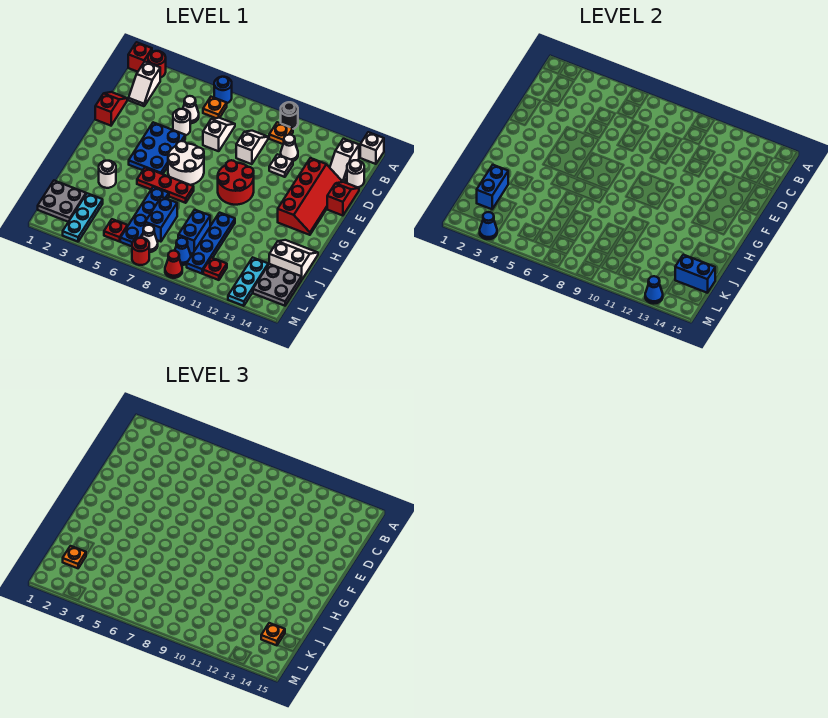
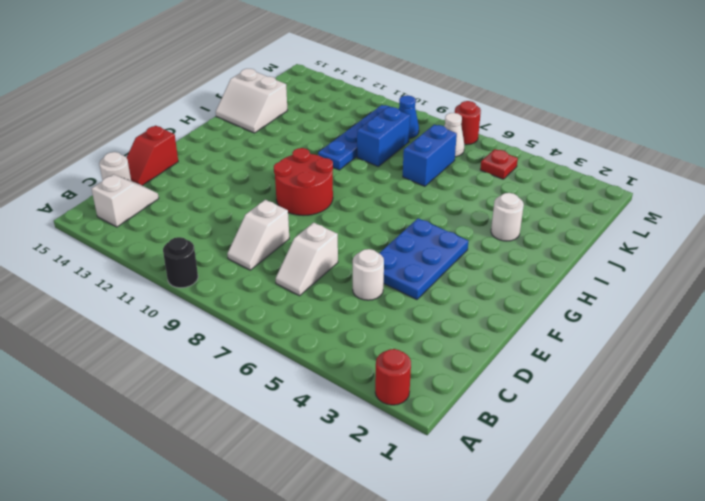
none -> red 1x1 brick [128,42,152,72]
none -> blue 1x1 round brick [214,77,232,103]
none -> white 1x1 brick [360,132,384,164]
none -> white 1x2 slope [129,62,160,106]

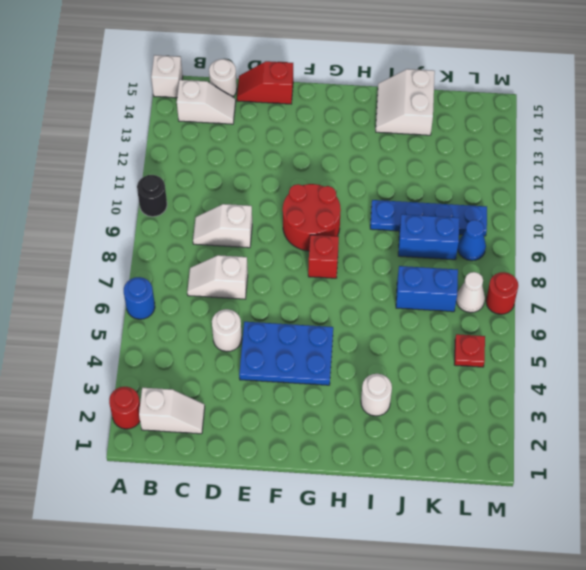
red 1x1 brick [308,235,339,278] -> red 1x1 brick moved to [128,42,152,72]
none -> orange 1x1 plate [203,97,227,118]
none -> orange 1x1 plate [269,122,293,144]
none -> white 1x1 cone [183,96,199,123]
none -> white 1x1 cone [281,135,298,161]

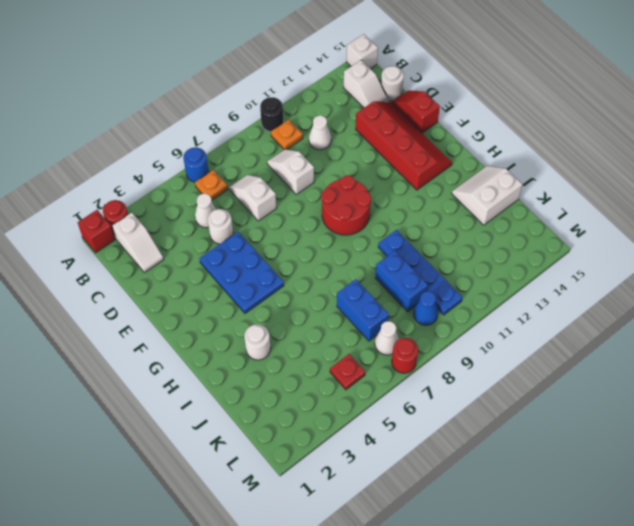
none -> red 1x2 slope [95,92,127,126]
none -> white 1x1 plate [269,154,293,177]
none -> white 2x2 round brick [168,141,204,185]
none -> red 1x3 plate [137,168,194,203]

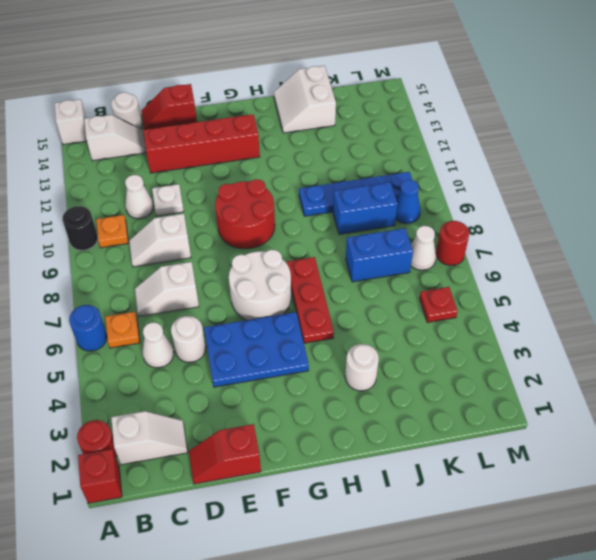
none -> blue 1x4 plate [120,187,169,246]
none -> grey 2x2 plate [38,181,86,222]
none -> cyan 1x3 plate [63,193,103,242]
none -> cyan 1x3 plate [228,258,268,306]

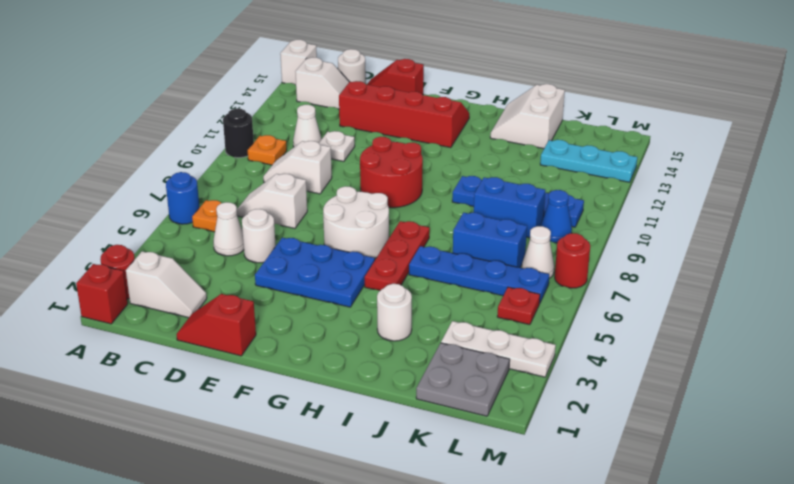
white 1x3 plate [441,321,556,377] -> cyan 1x3 plate [63,193,103,242]
none -> grey 2x2 plate [253,264,301,306]
none -> red 1x1 plate [203,258,227,280]
none -> red 1x1 cone [165,251,182,278]
none -> blue 1x2 brick [477,165,508,209]

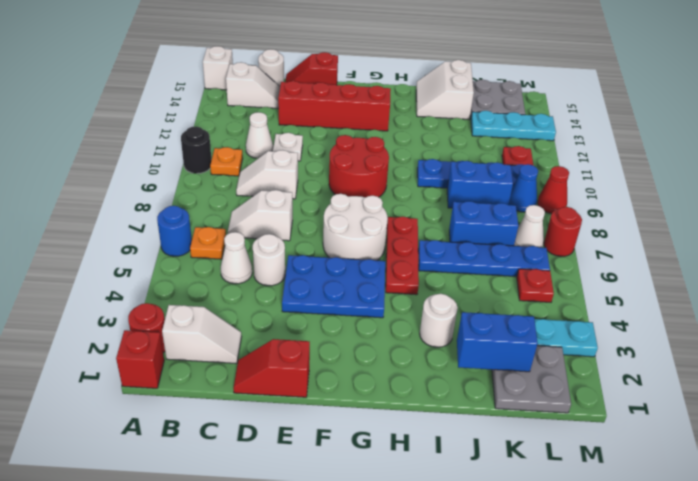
none -> blue 1x2 brick [675,255,715,293]
none -> blue 1x1 cone [480,212,497,239]
none -> blue 1x1 cone [645,276,663,304]
none -> orange 1x1 plate [63,546,86,568]

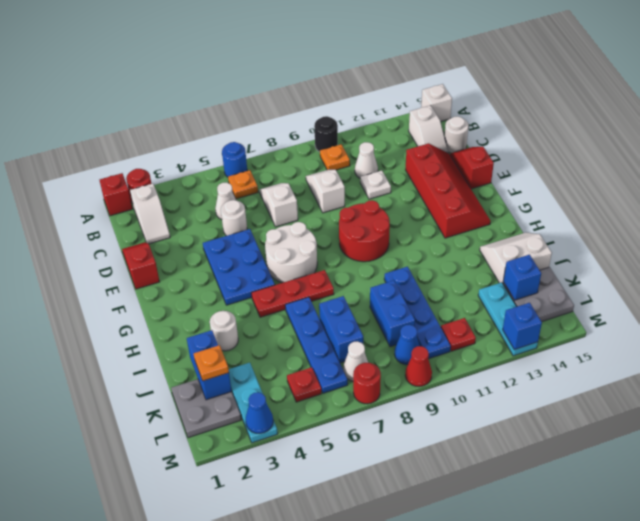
blue 1x1 brick [503,255,541,300] -> blue 1x2 brick [675,255,715,293]
blue 1x1 brick [503,303,542,350] -> blue 1x1 cone [645,276,663,304]
none -> orange 1x1 plate [261,623,285,645]

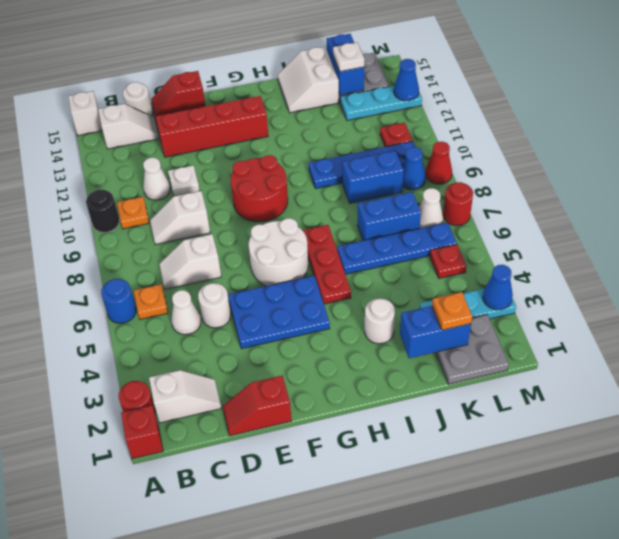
white 1x1 plate [333,43,365,72] -> orange 1x1 plate [261,623,285,645]

